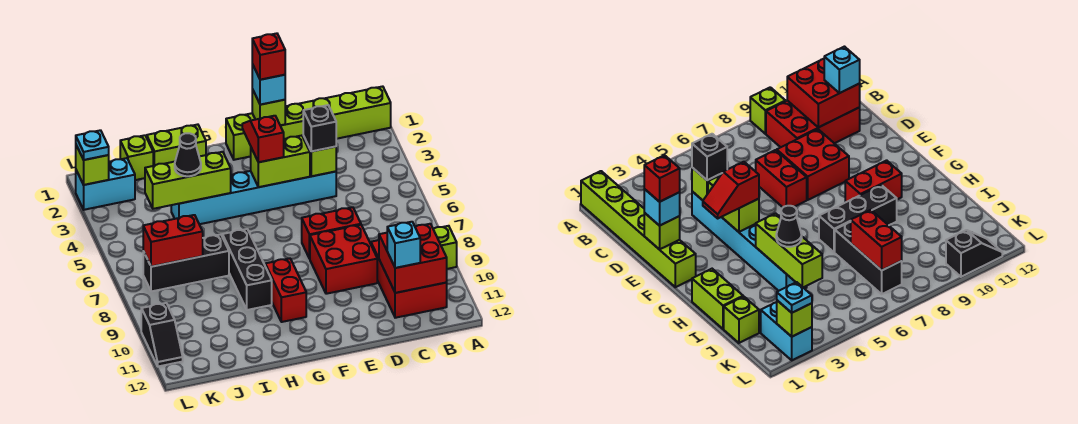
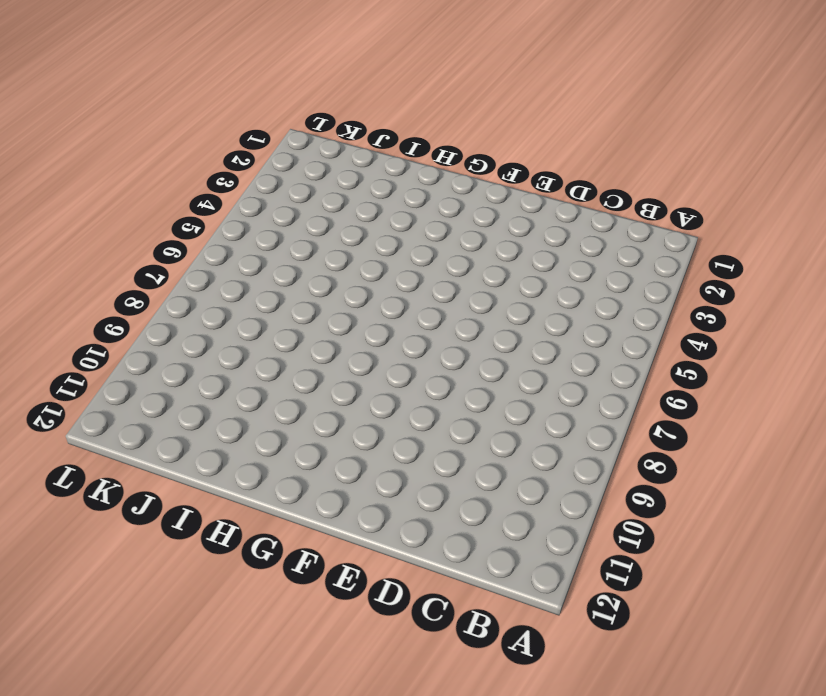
none -> lime 1x6 brick [226,86,391,160]
none -> lime 1x1 brick [433,226,457,269]
none -> red 2x3 brick [371,240,447,318]

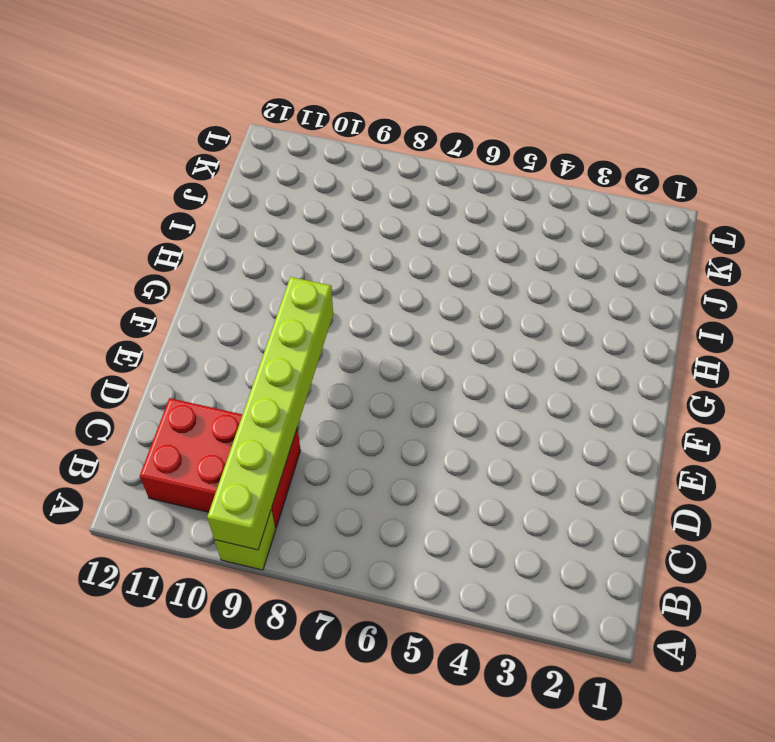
lime 1x6 brick [207,277,333,550] -> lime 1x6 brick moved to [226,86,391,160]
none -> cyan 1x6 brick [171,171,336,224]
none -> red 1x2 brick [302,207,361,259]
none -> red 2x2 brick [310,225,377,294]

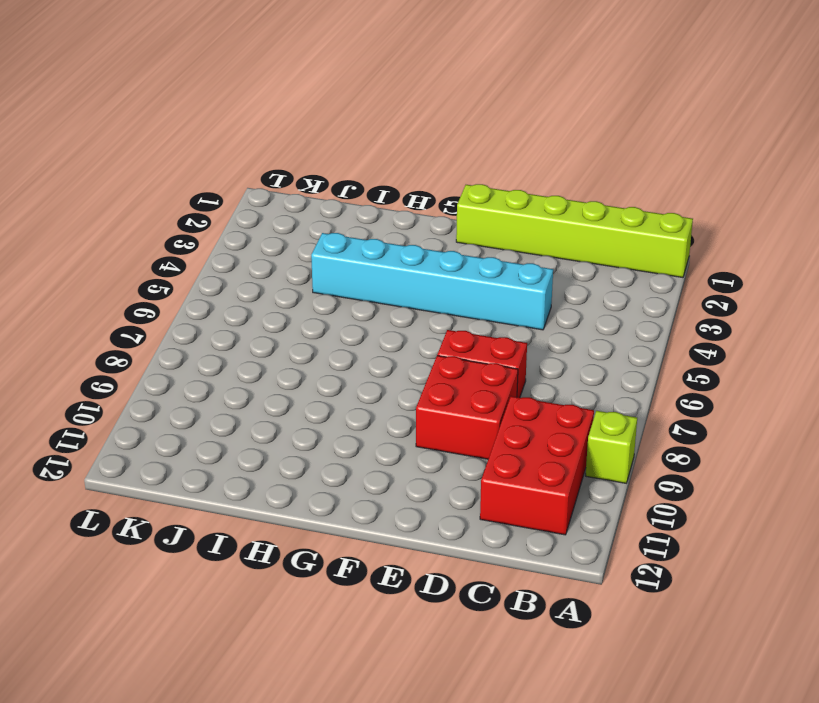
none -> red 1x2 brick [265,258,306,322]
none -> lime 1x2 brick [147,124,206,166]
none -> black 1x3 brick [222,229,272,310]

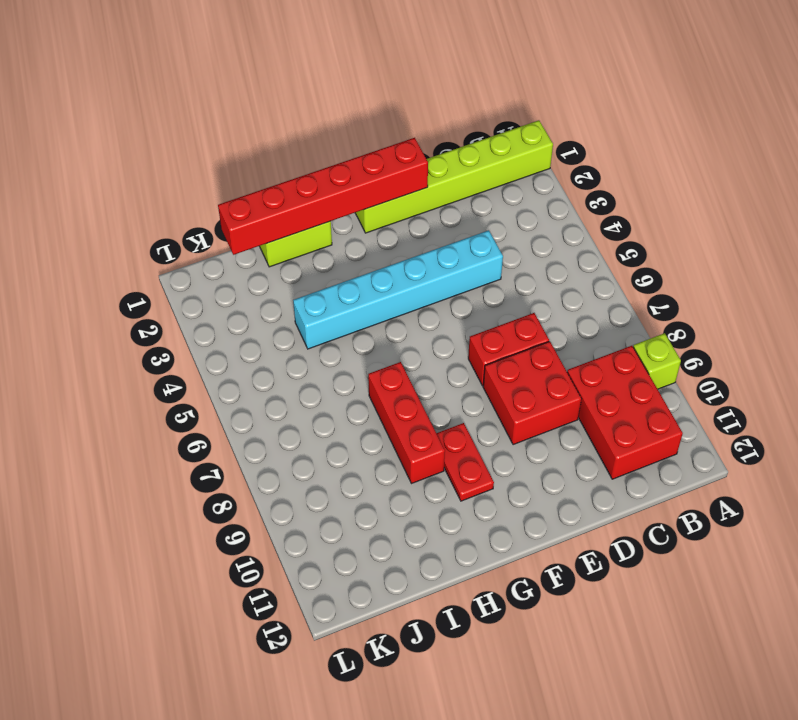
red 1x6 brick [218,138,428,255] -> lime 1x1 brick [252,89,285,126]
red 1x2 plate [436,423,494,501] -> red 1x2 brick [265,258,306,322]
red 1x3 brick [368,362,445,484] -> black 1x3 brick [222,229,272,310]
none -> black 1x3 brick [143,234,229,291]
none -> lime 1x1 brick [120,135,153,180]
none -> cyan 1x2 brick [76,158,135,210]

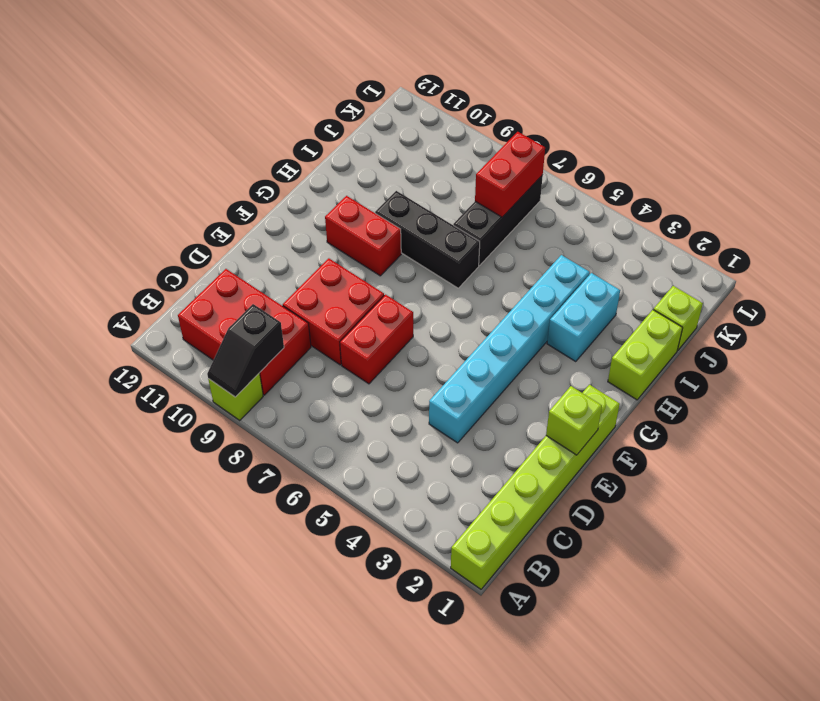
black 1x2 slope [207,304,284,397] -> black 1x2 slope turned to [141,303,183,367]
cyan 1x2 brick [547,273,620,362] -> cyan 1x2 brick moved to [76,158,135,210]
none -> red 2x2 brick [379,224,447,293]
none -> lime 1x1 brick [303,136,336,176]
none -> lime 1x2 brick [251,136,310,187]

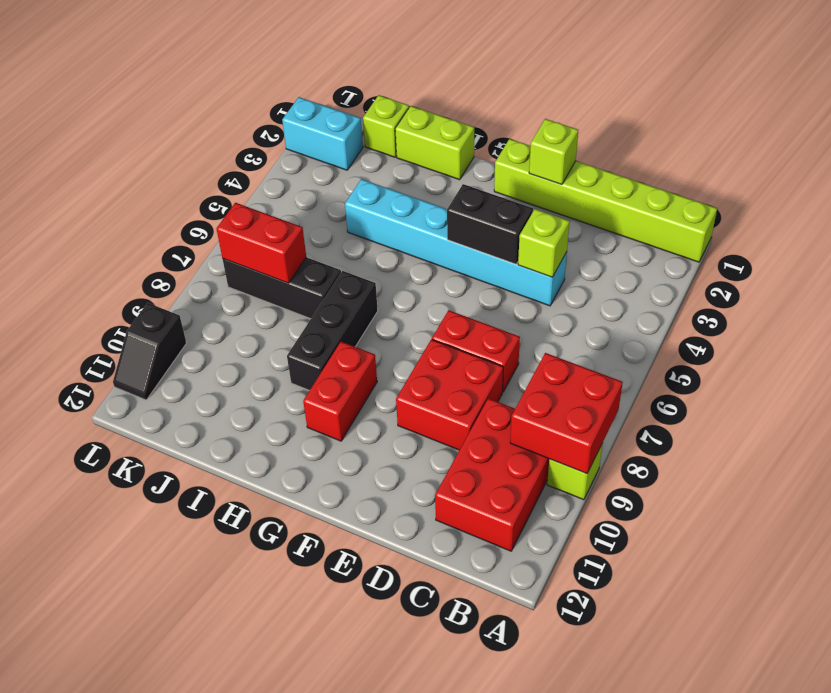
red 2x2 brick [510,353,623,474] -> red 2x2 brick moved to [379,224,447,293]
black 1x2 brick [447,184,533,264] -> lime 1x2 brick [251,136,310,187]
none -> lime 1x3 brick [145,152,231,209]
none -> lime 1x1 brick [76,145,109,185]
none -> cyan 1x1 brick [387,222,420,268]

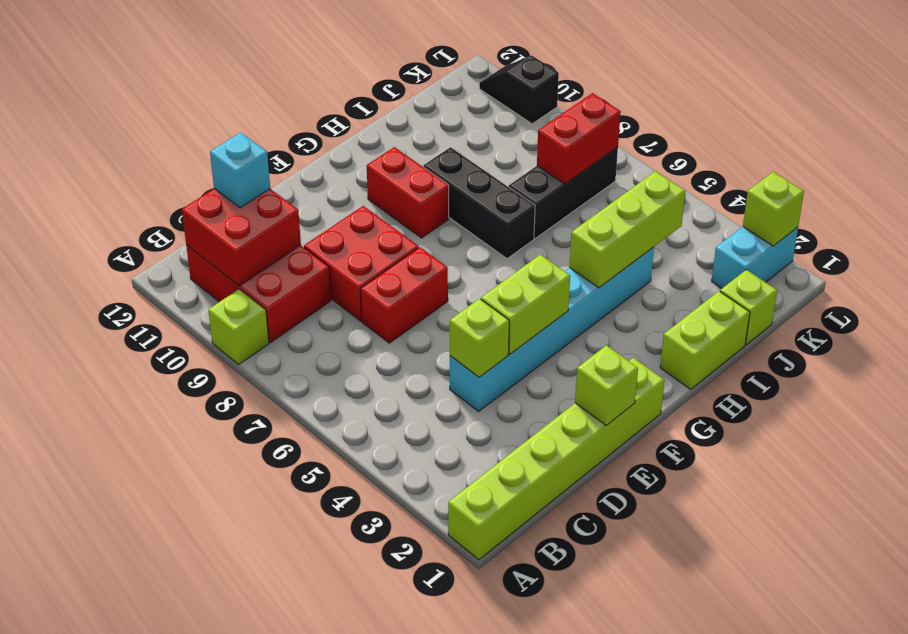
none -> black 1x1 brick [303,105,336,151]
none -> cyan 1x1 brick [252,64,285,105]
none -> red 1x2 slope [242,116,284,162]

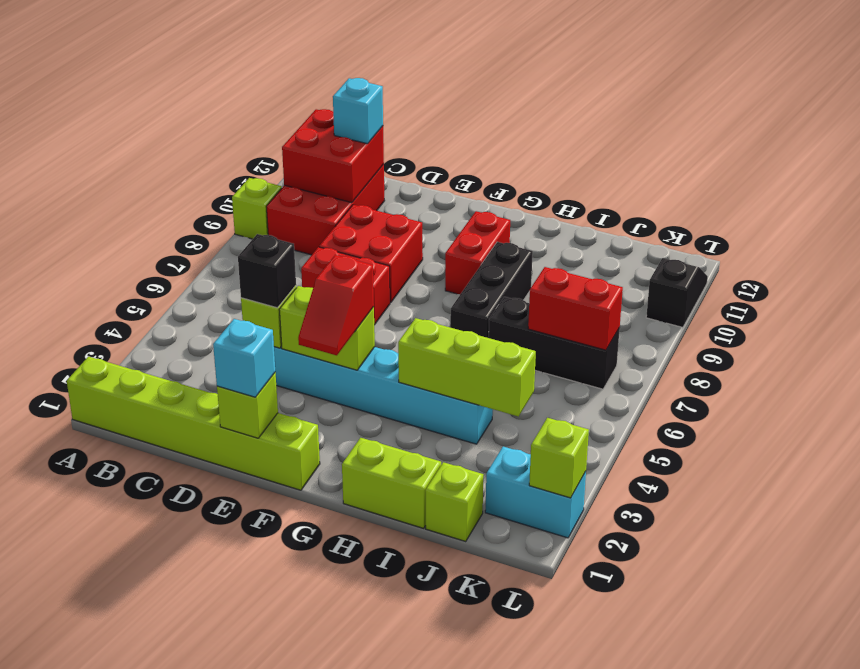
none -> black 1x1 cone [175,133,201,176]
none -> cyan 1x1 plate [76,130,109,160]
none -> red 1x1 brick [252,33,285,80]

